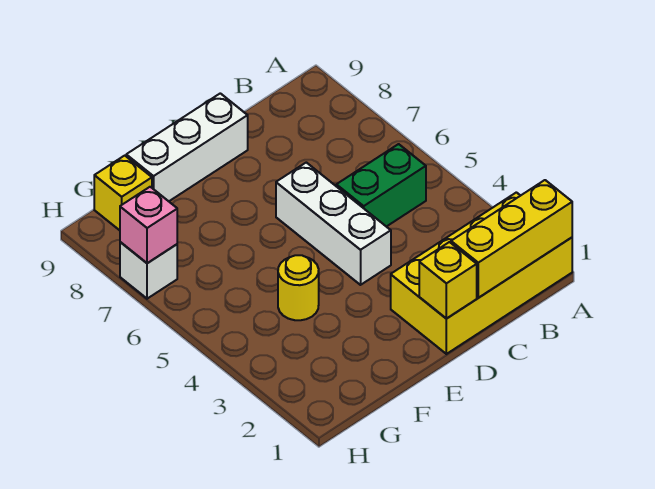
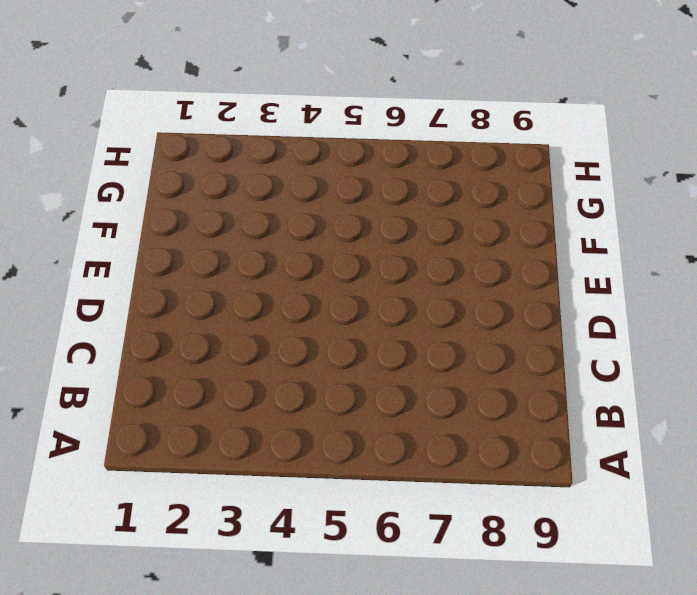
none -> yellow 2x4 brick [391,192,572,354]
none -> green 1x2 brick [336,144,426,227]

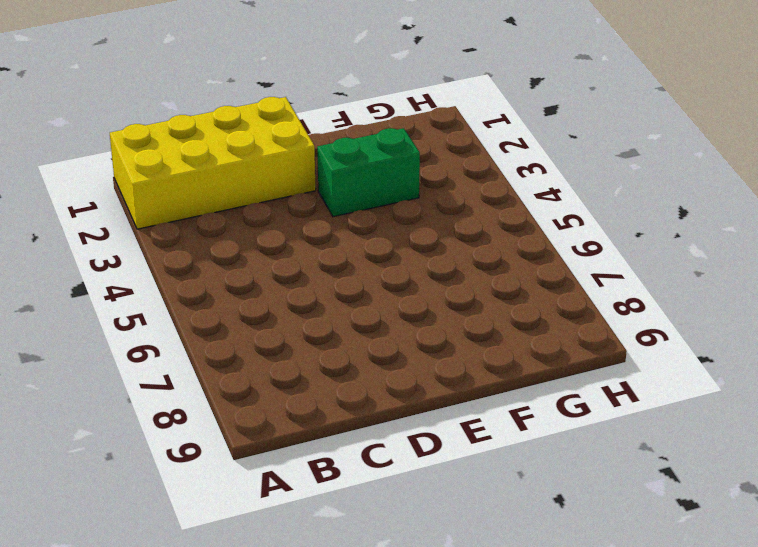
green 1x2 brick [317,128,420,217] -> green 1x2 brick moved to [336,144,426,227]
none -> white 1x3 brick [276,162,391,285]
none -> white 1x3 brick [126,93,248,201]

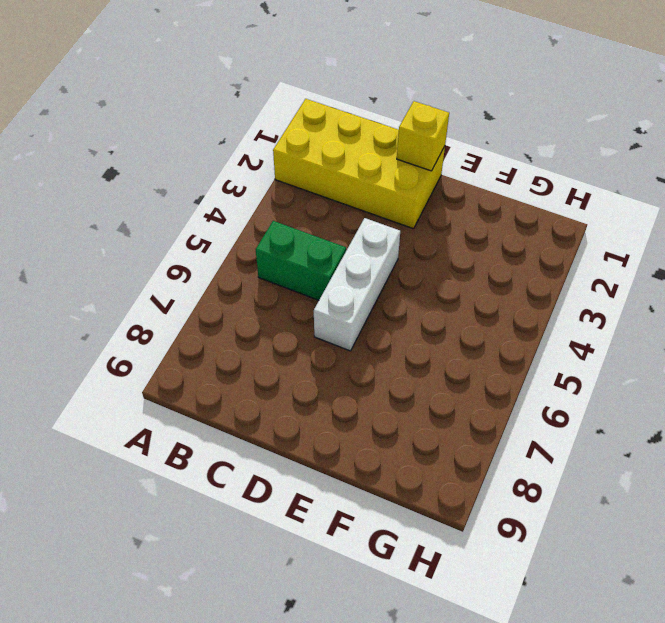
none -> white 1x3 brick [126,93,248,201]
none -> yellow 1x1 round brick [278,255,319,320]

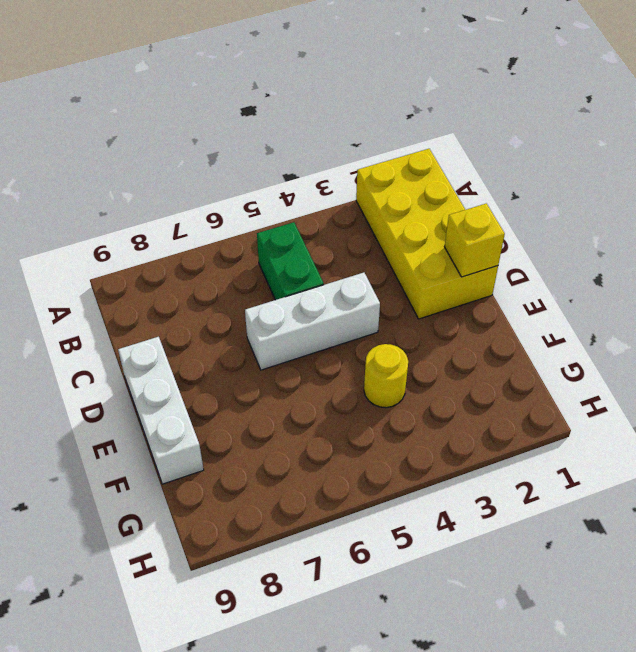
none -> yellow 1x1 brick [94,156,152,230]
none -> white 1x1 brick [120,242,177,299]

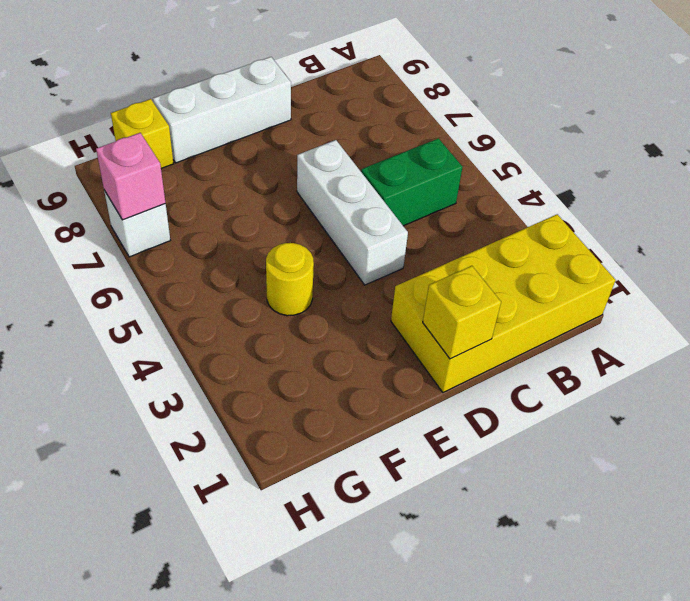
none -> yellow 1x3 brick [451,180,572,298]

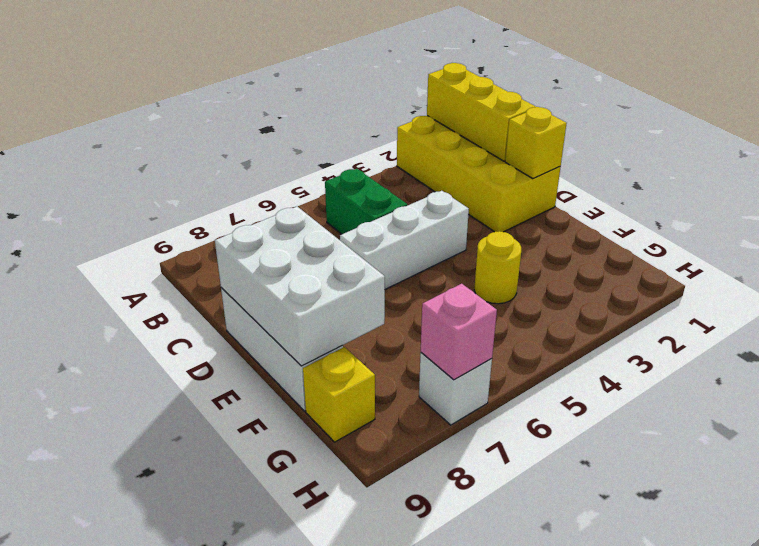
white 2x3 brick [215,206,385,366] -> none

